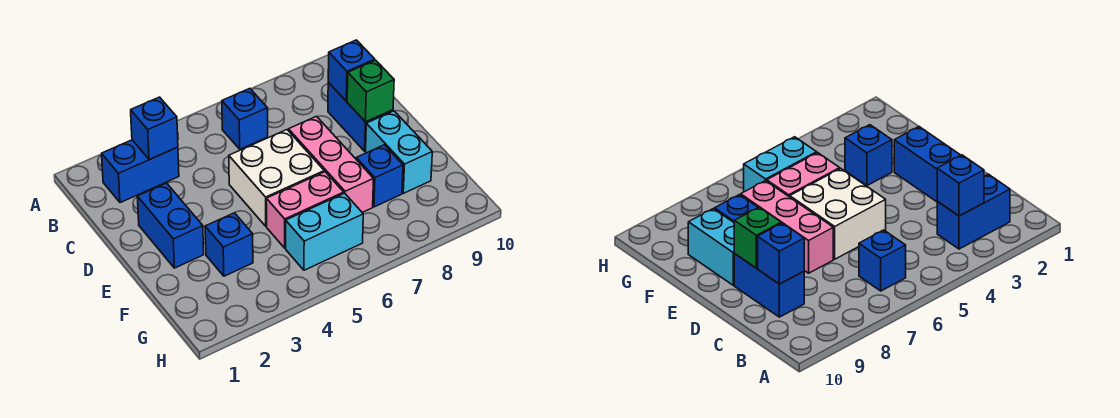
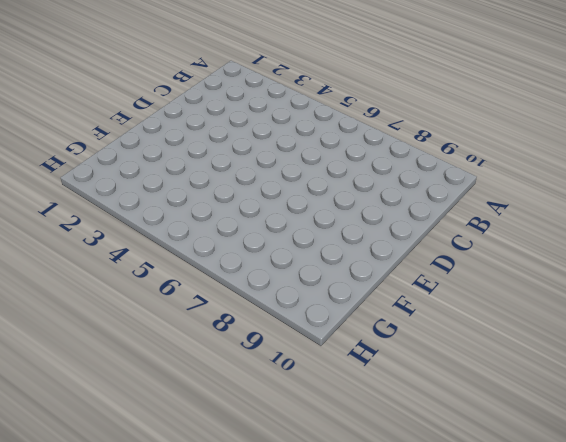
none -> blue 1x2 brick [102,140,179,203]
none -> blue 1x1 brick [222,88,268,149]
none -> blue 1x2 brick [328,83,393,151]

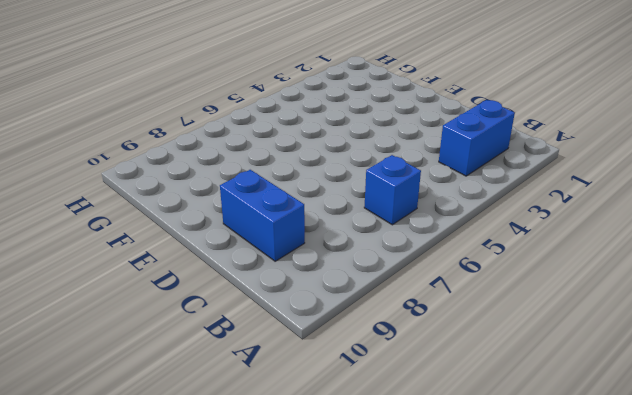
none -> blue 1x2 brick [137,183,204,268]
none -> white 2x2 brick [229,130,324,226]
none -> pink 1x3 brick [289,116,373,212]

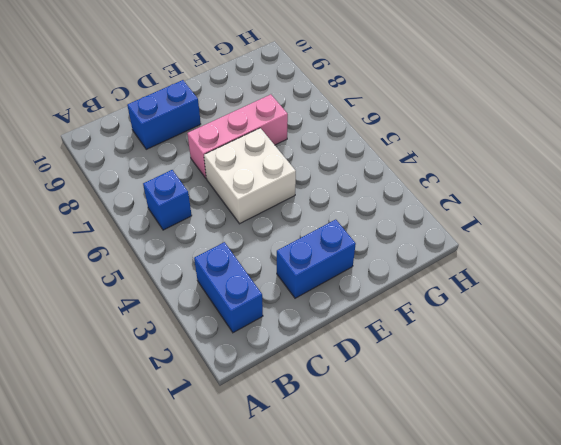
none -> cyan 1x2 brick [366,111,432,193]
none -> blue 1x1 brick [205,213,253,276]
none -> pink 1x2 brick [266,172,344,248]

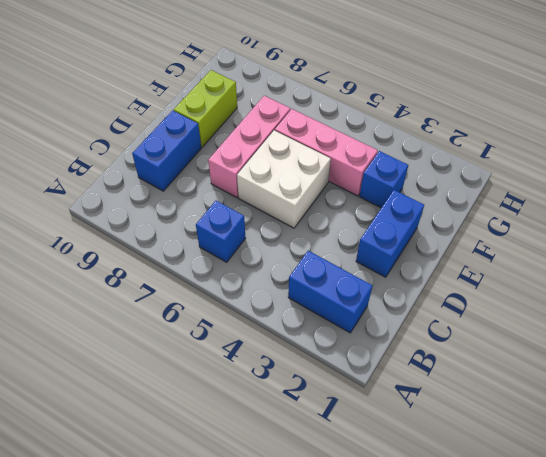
lime 1x2 brick [174,70,237,147] -> cyan 1x2 brick [366,111,432,193]
pink 1x3 brick [275,109,378,196] -> pink 1x2 brick [266,172,344,248]
none -> blue 1x1 brick [356,145,403,207]
none -> cyan 1x2 brick [286,193,363,270]
none -> blue 1x1 brick [131,97,178,160]

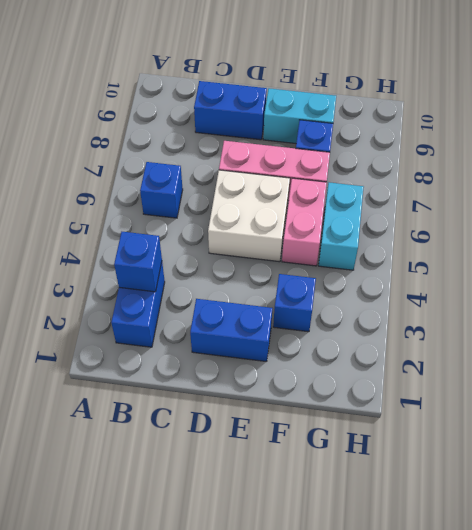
none -> blue 1x1 brick [328,40,375,101]
none -> green 1x1 brick [347,60,394,122]

